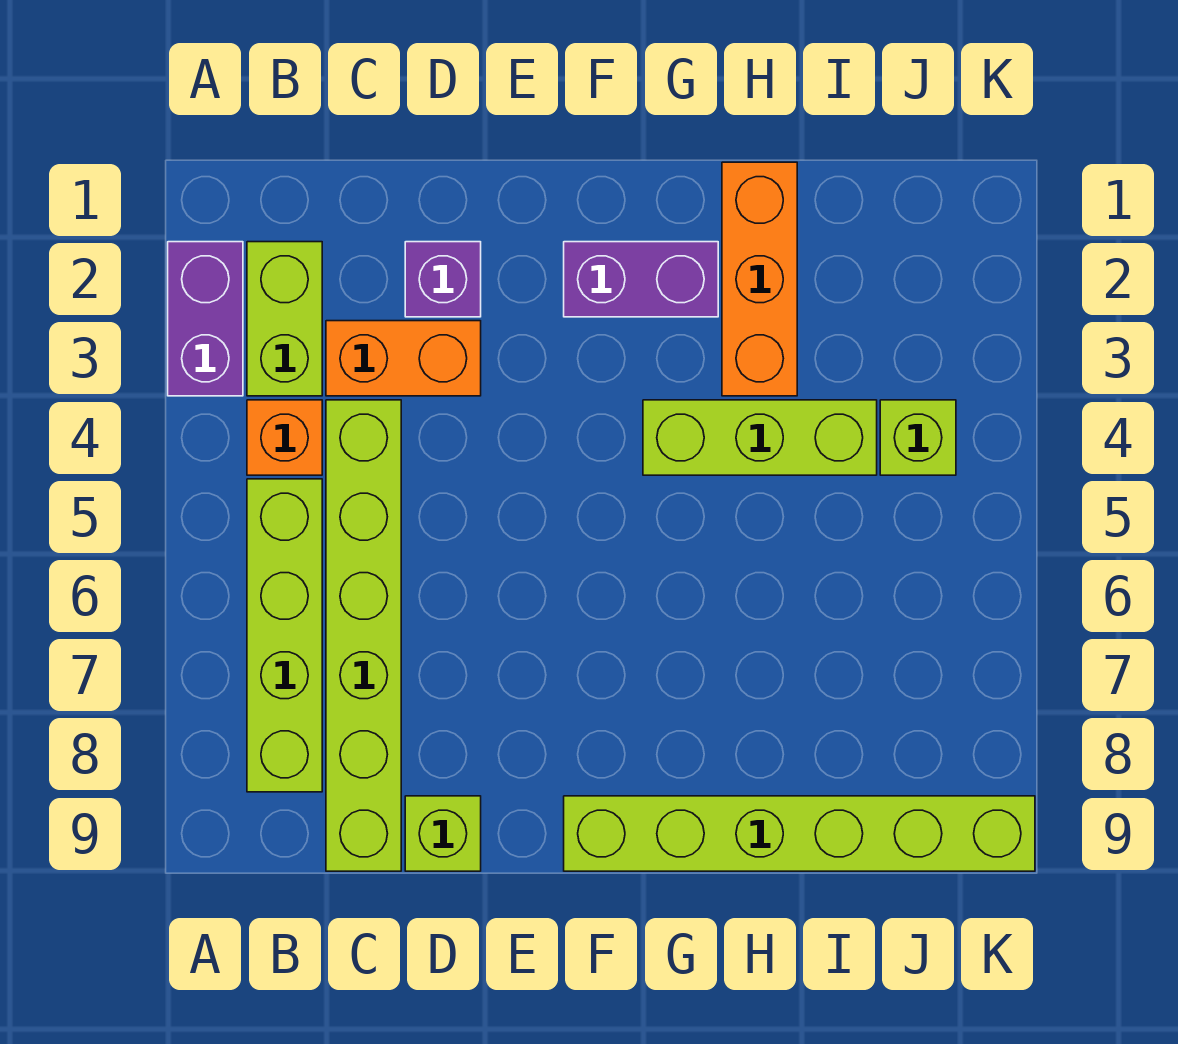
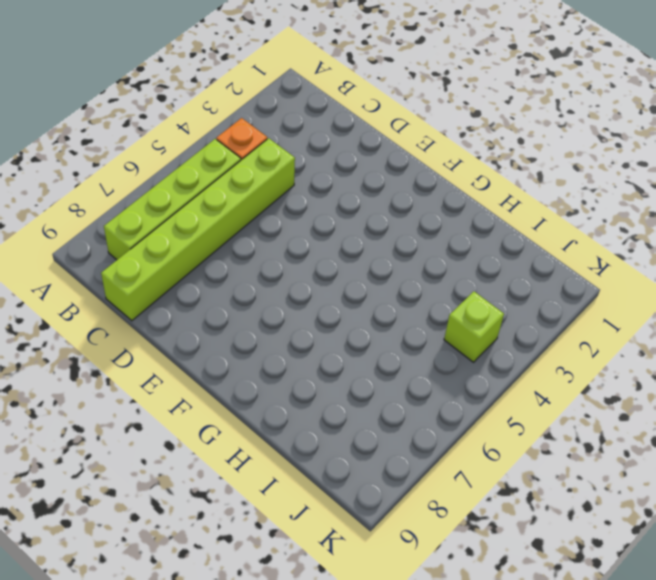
none -> purple 1x2 brick [168,242,243,396]
none -> lime 1x2 brick [247,242,322,396]
none -> orange 1x2 brick [326,321,481,396]

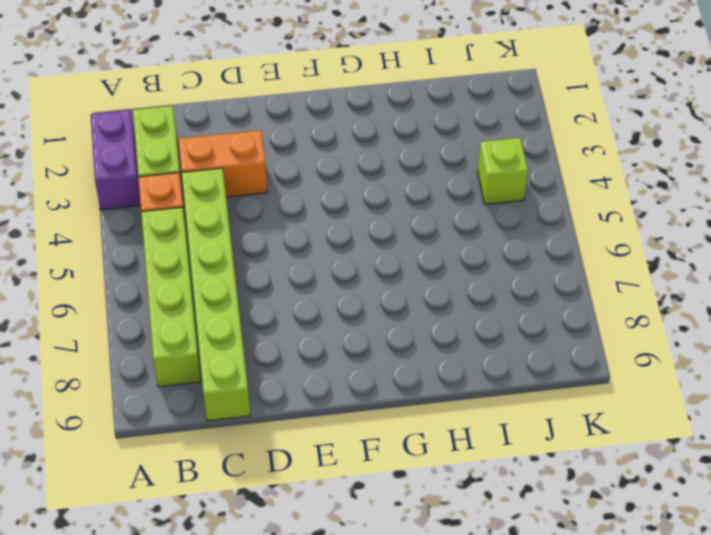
none -> purple 1x1 brick [405,242,481,317]
none -> lime 1x1 brick [405,796,481,871]
none -> purple 1x2 brick [564,242,718,317]

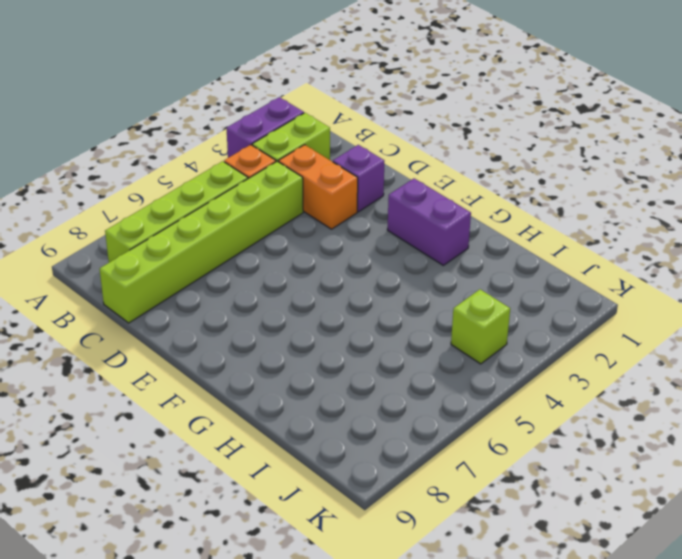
none -> lime 1x1 brick [405,796,481,871]
none -> lime 1x6 brick [564,796,1035,871]
none -> lime 1x3 brick [643,400,877,475]

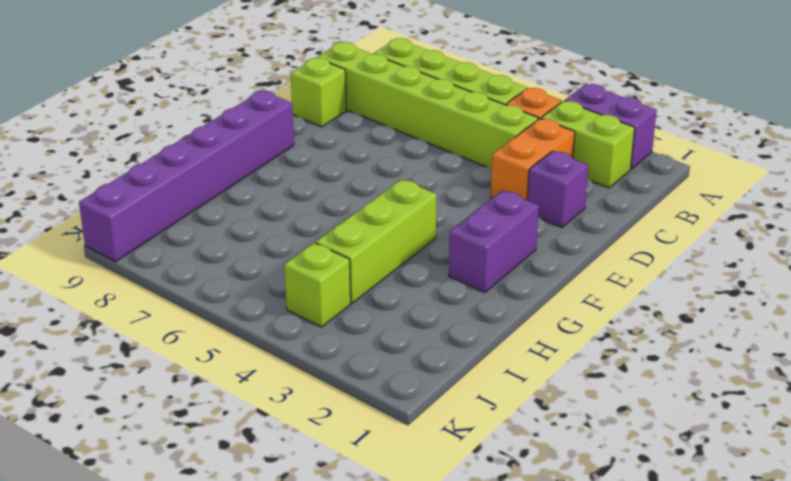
purple 1x6 brick [79,91,294,262] -> lime 1x6 brick [564,796,1035,871]
none -> orange 1x3 brick [722,162,797,396]

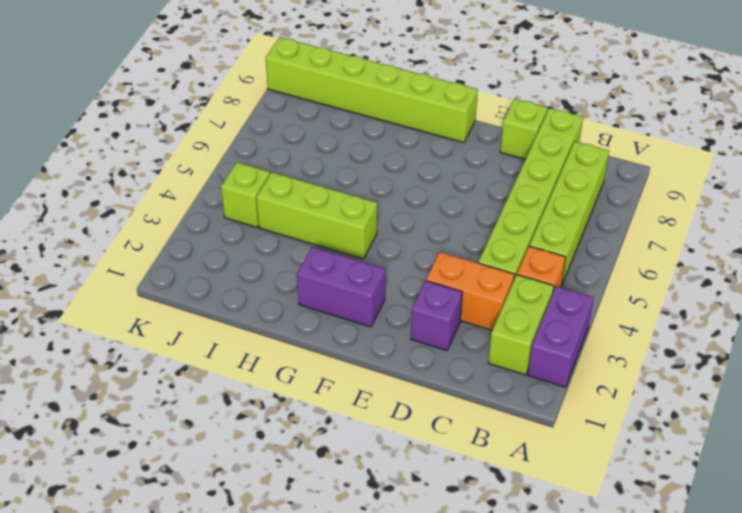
none -> orange 1x3 brick [722,162,797,396]

